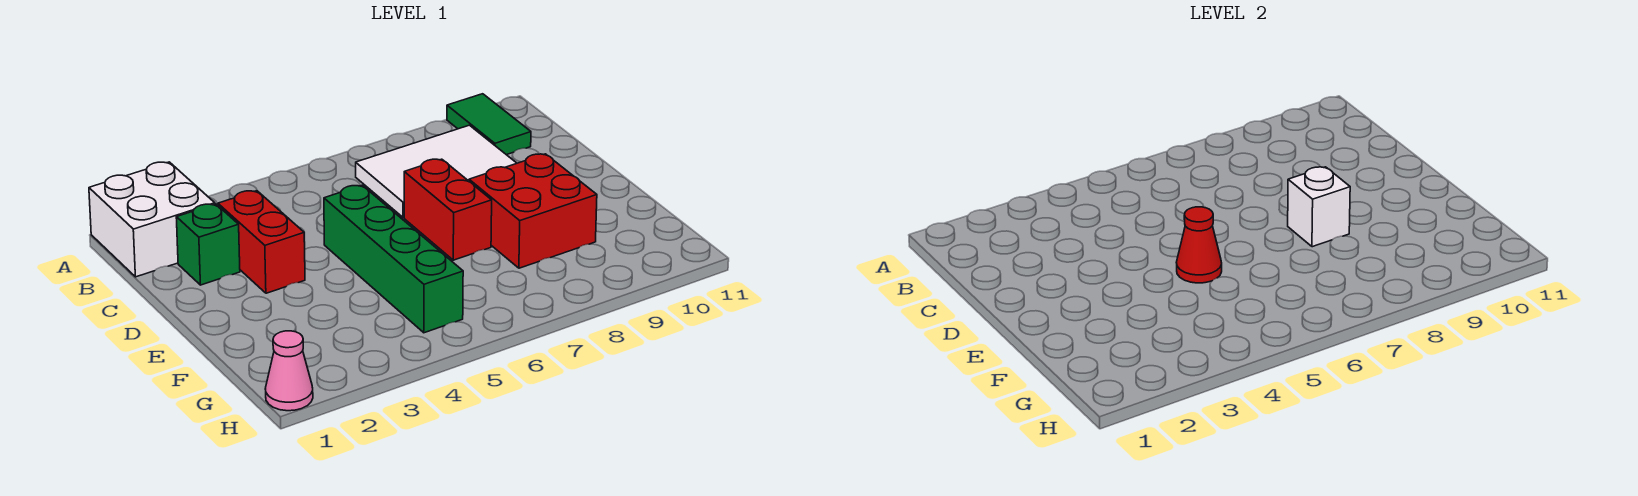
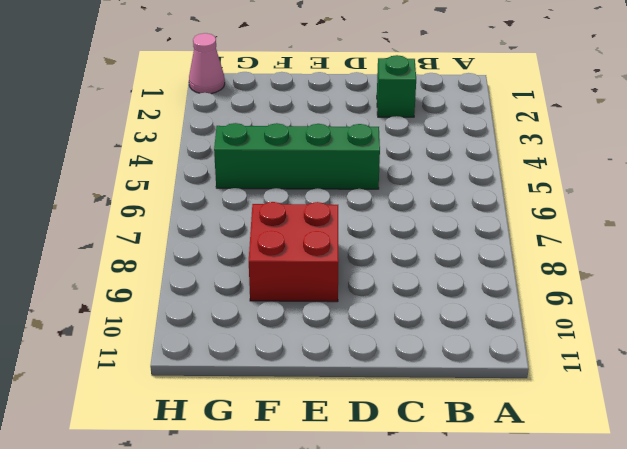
none -> white 2x2 brick [89,162,215,277]
none -> green 1x2 tile [447,94,531,155]

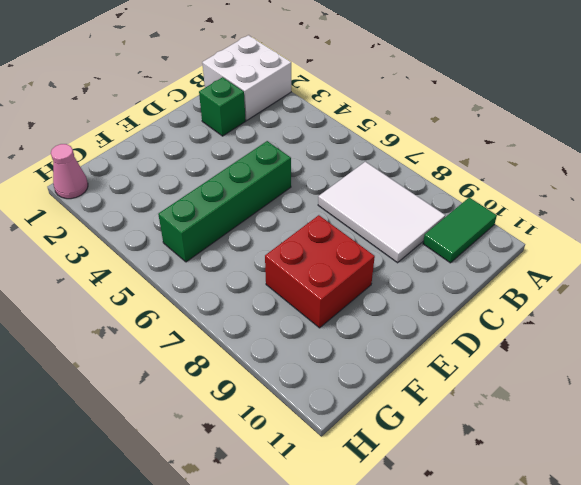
none -> red 1x2 brick [218,191,305,293]
none -> red 1x2 brick [404,159,492,260]

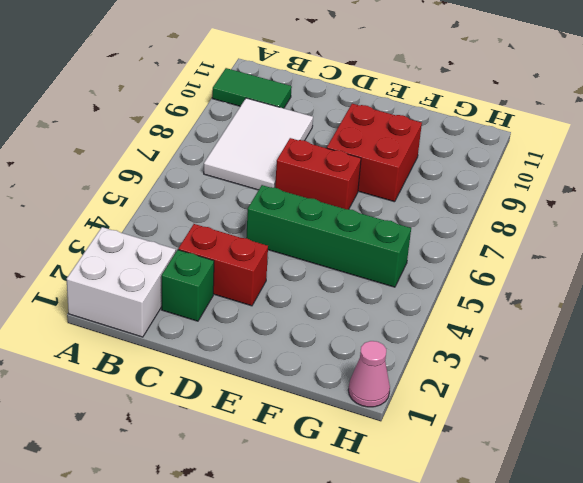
none -> red 1x1 cone [1176,207,1222,283]
none -> white 1x1 brick [1288,167,1350,247]

